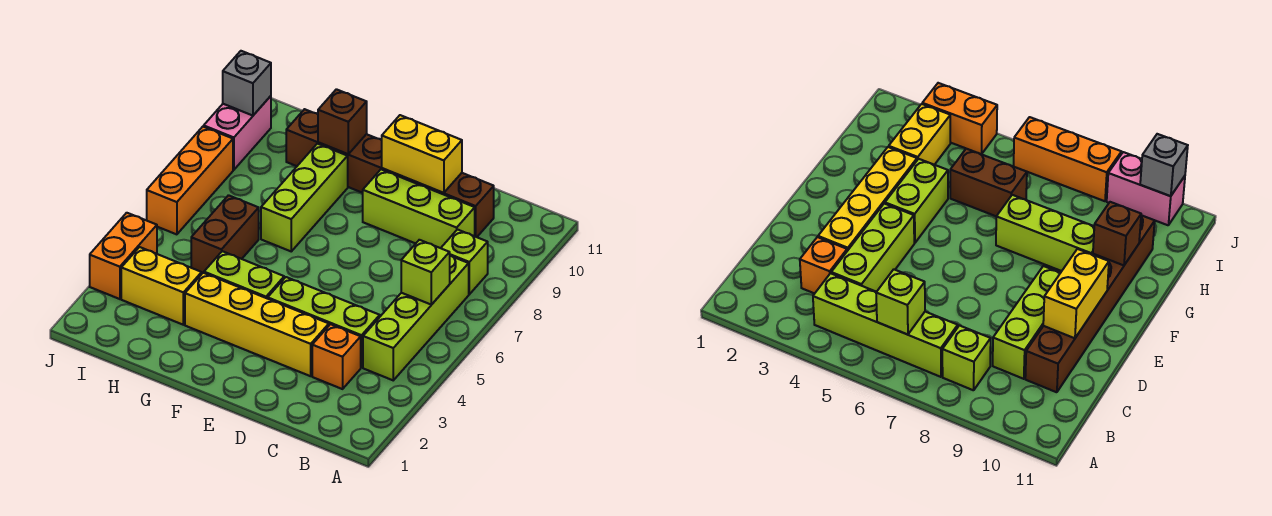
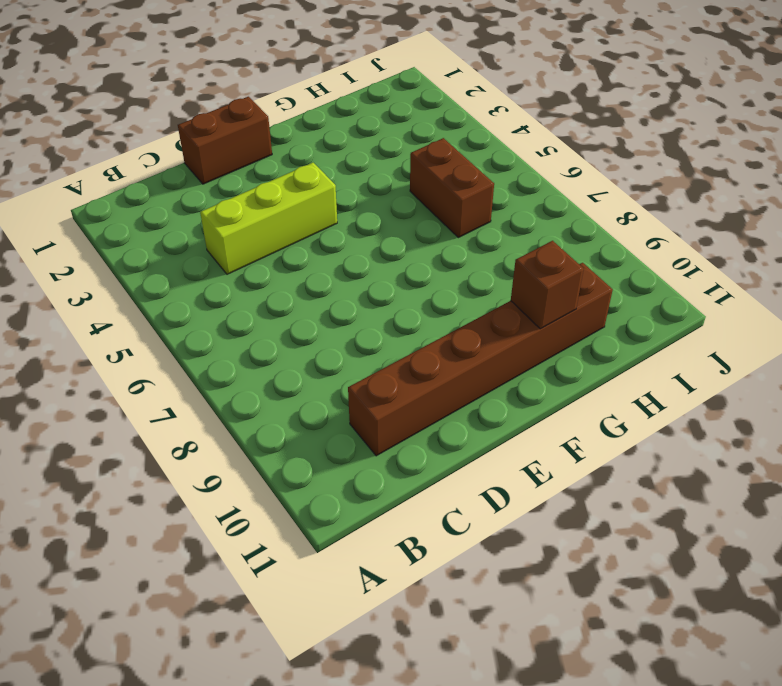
brown 1x2 brick [178,97,272,184] -> none
none -> lime 1x4 brick [363,255,469,380]
none -> lime 1x1 brick [441,230,488,294]
none -> orange 1x1 brick [312,324,361,389]

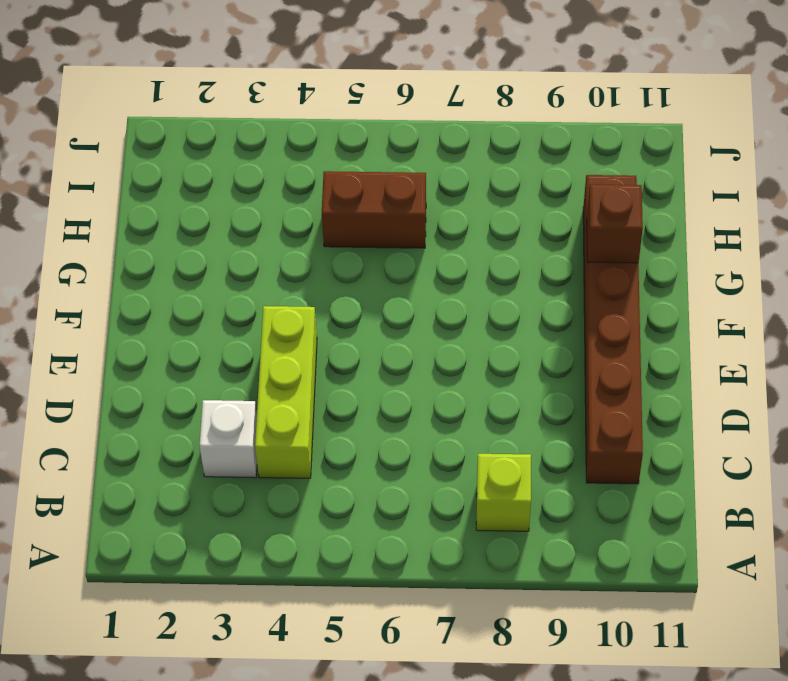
white 1x1 brick [199,400,257,478] -> orange 1x1 brick [312,324,361,389]
none -> lime 1x4 brick [363,255,469,380]
none -> lime 1x3 brick [363,169,475,248]
none -> yellow 1x4 brick [185,273,329,376]

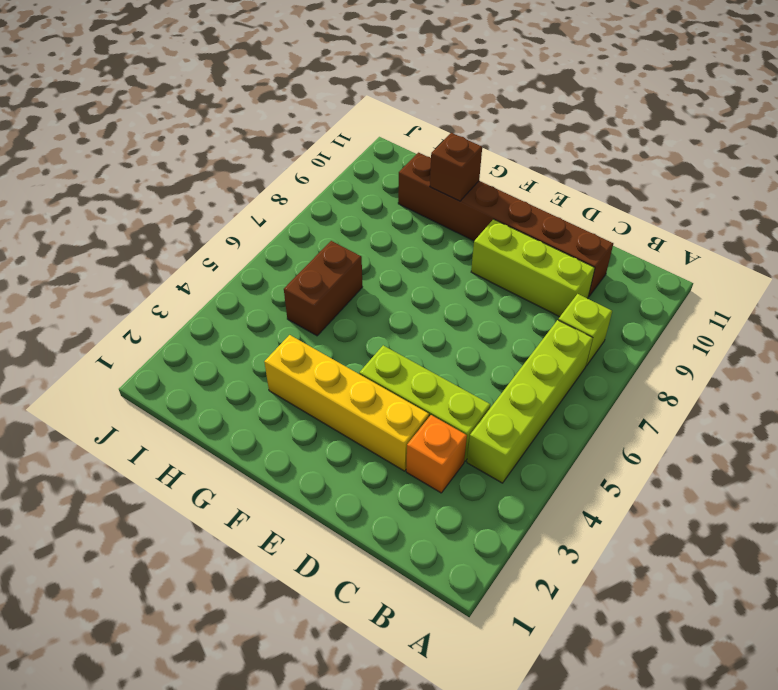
none -> lime 1x2 brick [204,251,284,299]
none -> lime 1x3 brick [261,144,348,251]
none -> yellow 1x2 brick [121,247,202,325]

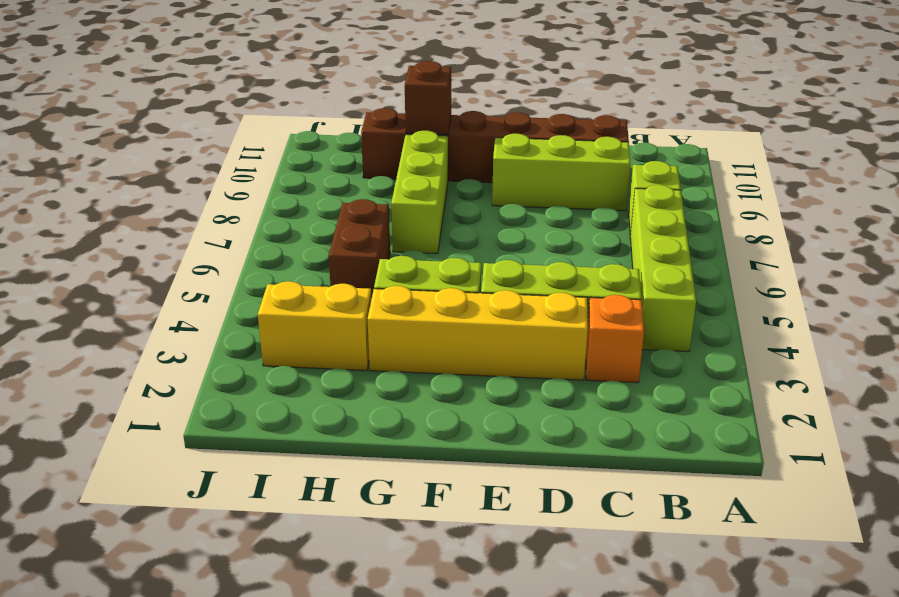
none -> orange 1x2 brick [90,213,157,299]
none -> orange 1x3 brick [147,127,233,234]
none -> pink 1x2 brick [204,96,271,170]

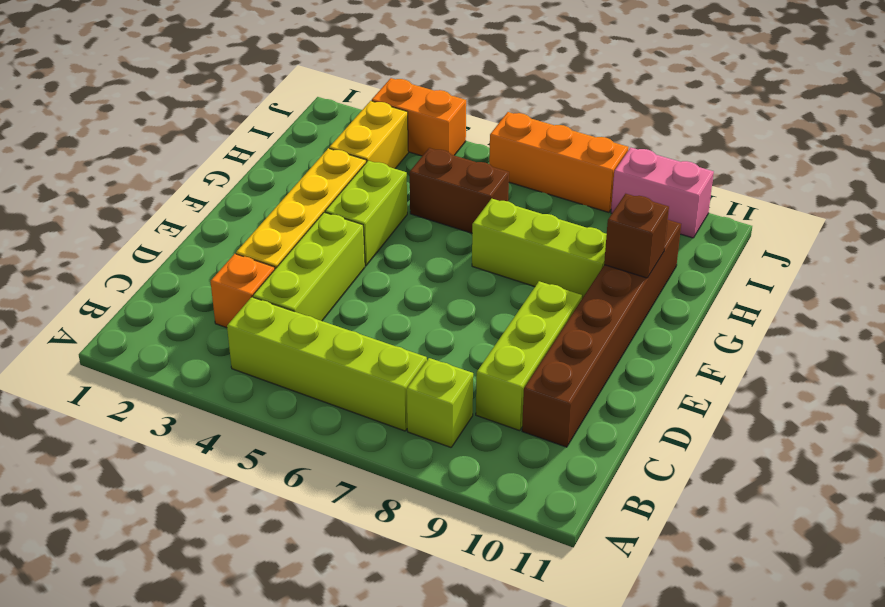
none -> lime 1x1 brick [401,240,450,305]
none -> yellow 1x2 brick [382,115,462,193]
none -> grey 1x1 brick [223,51,271,116]

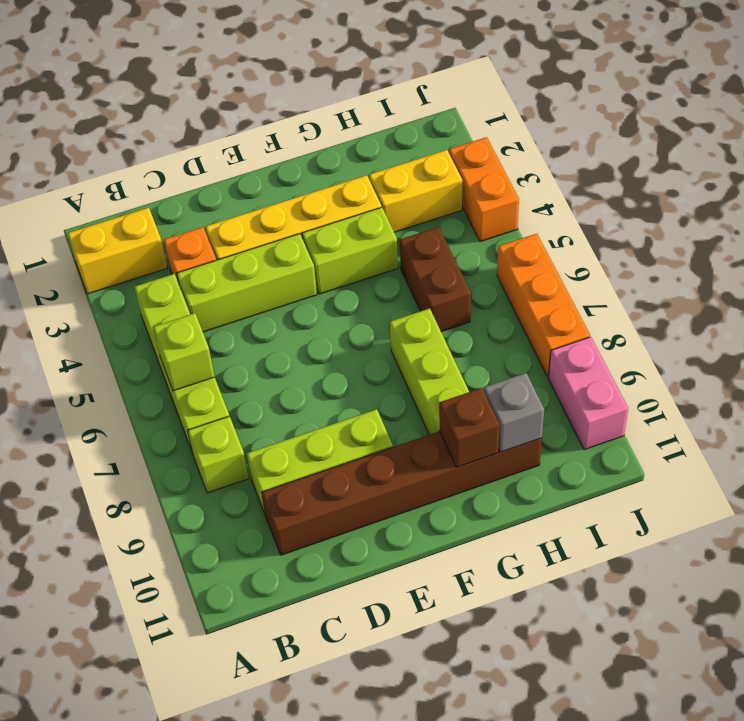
yellow 1x2 brick [68,208,167,294] -> yellow 1x2 brick moved to [382,115,462,193]
grey 1x1 brick [484,373,544,452] -> grey 1x1 brick moved to [223,51,271,116]

